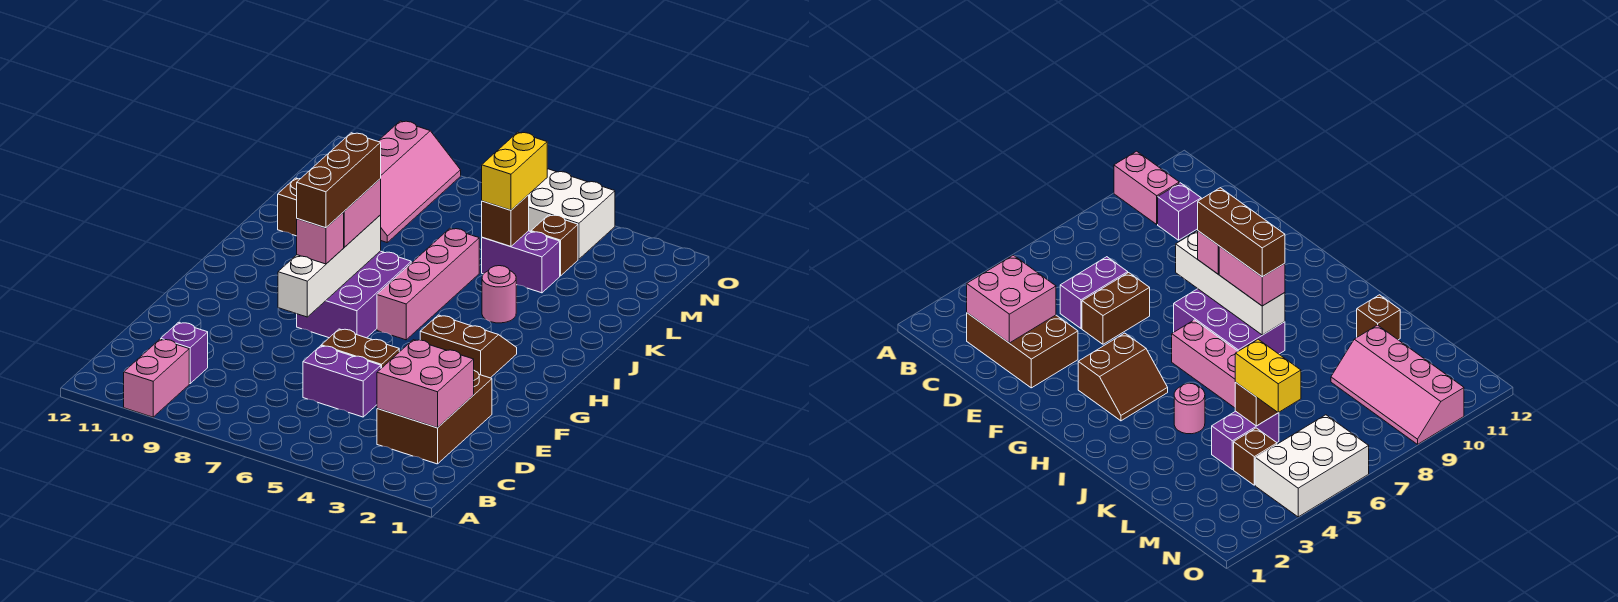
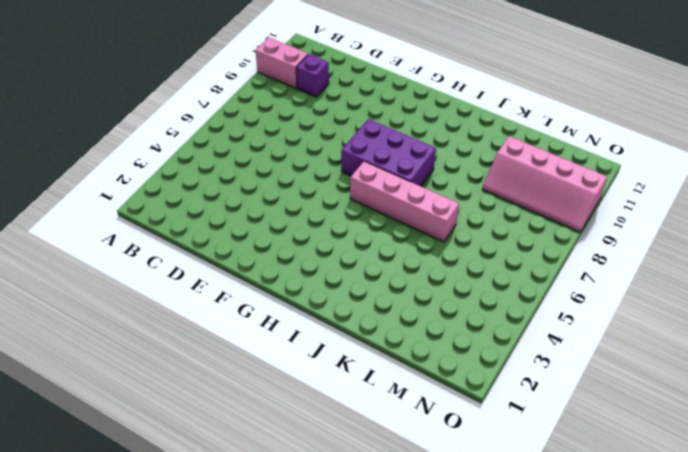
none -> brown 2x3 brick [377,371,492,464]
none -> purple 1x2 brick [303,346,381,417]
none -> brown 1x2 brick [321,329,399,368]

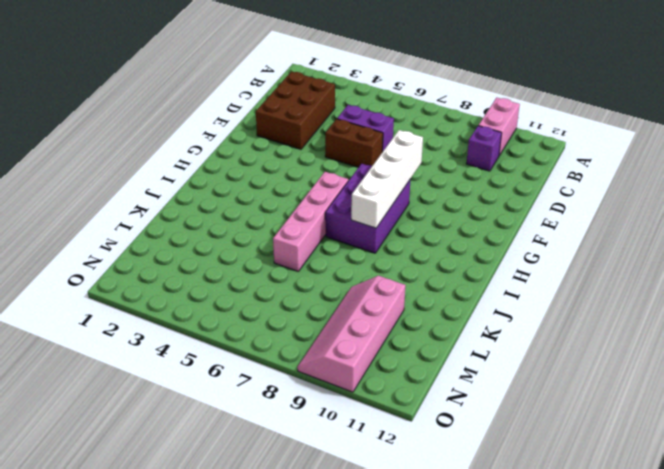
none -> brown 2x2 slope [420,315,517,378]
none -> pink 1x1 round brick [482,266,516,323]
none -> brown 1x1 brick [278,178,300,236]

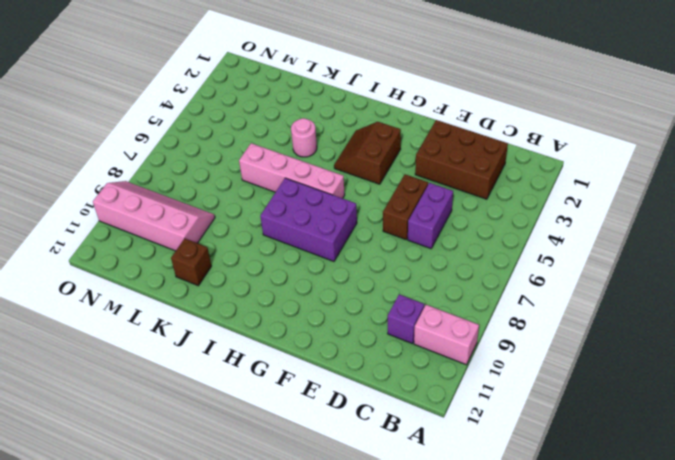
none -> purple 1x2 brick [482,231,560,293]
none -> brown 1x1 brick [531,215,578,276]
none -> white 2x3 brick [529,169,615,259]

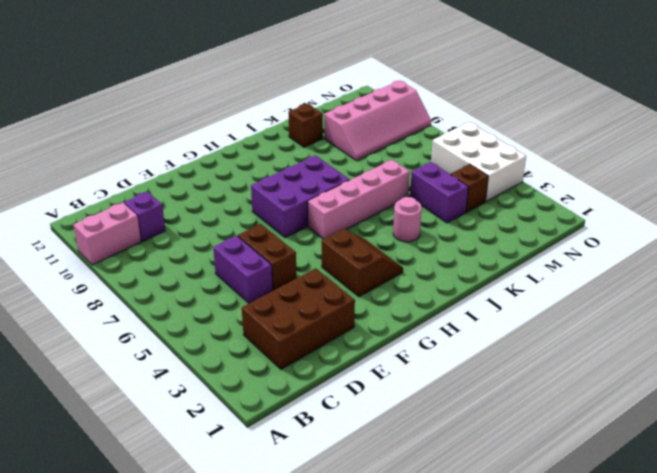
none -> pink 2x2 brick [377,340,474,428]
none -> white 1x4 brick [278,215,381,317]
none -> brown 1x1 brick [482,195,529,247]

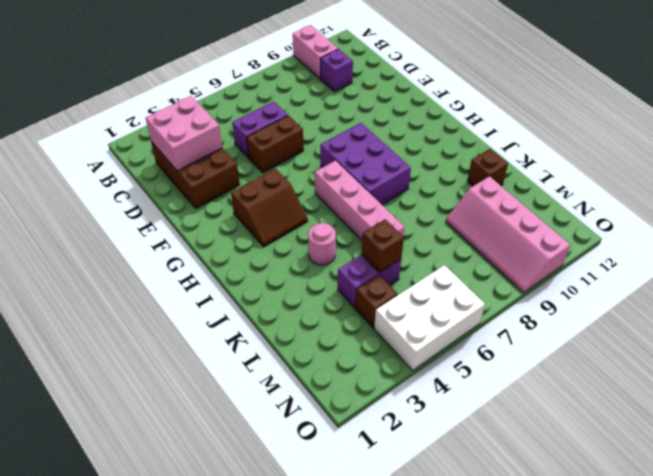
none -> white 1x4 brick [278,215,381,317]
none -> pink 1x1 brick [297,213,344,264]
none -> pink 1x2 brick [343,179,381,247]

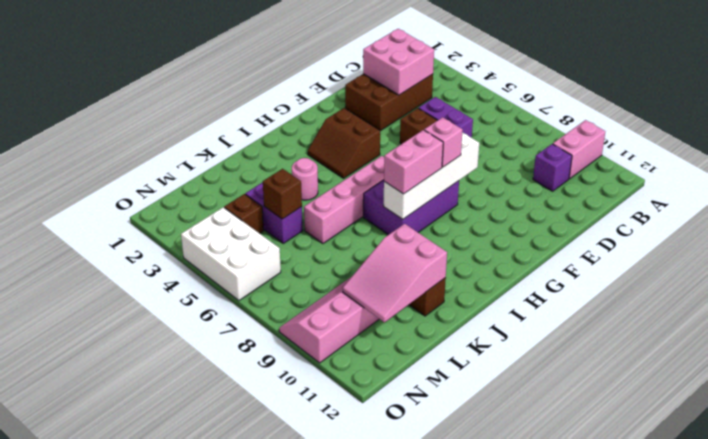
pink 2x3 slope [343,224,447,322] -> none
none -> yellow 1x2 brick [482,132,547,210]
none -> brown 1x3 brick [297,133,381,228]

